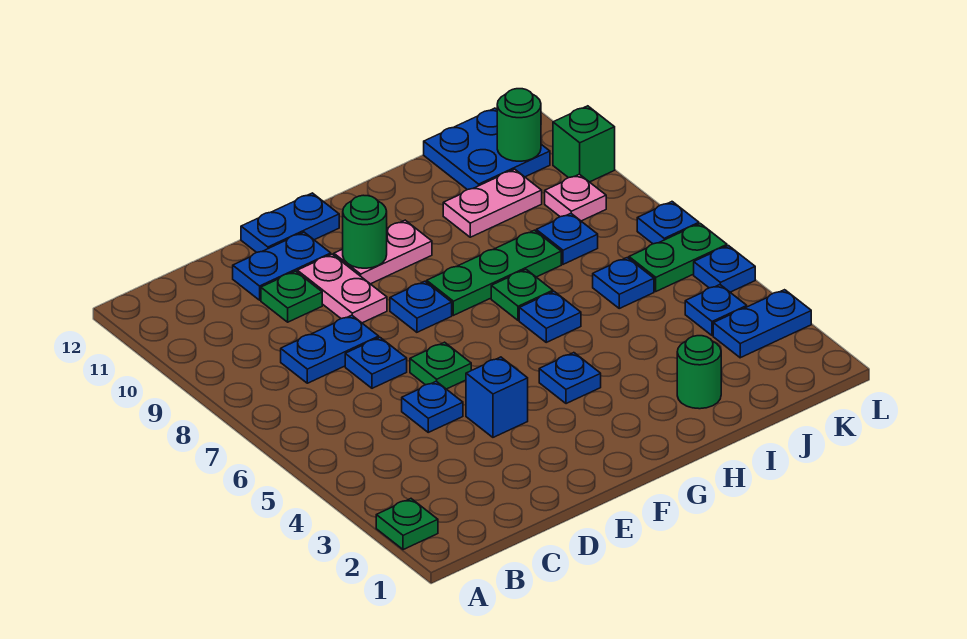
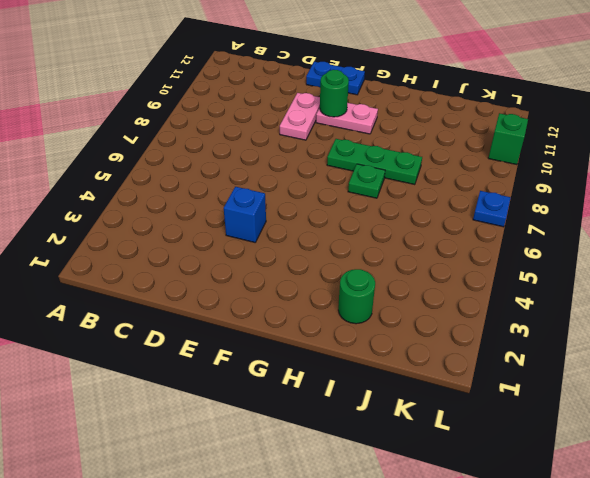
none -> green 1x1 plate [376,499,438,550]
none -> blue 1x2 plate [281,315,379,383]
none -> blue 1x1 plate [402,381,463,432]
none -> blue 1x1 plate [345,337,407,388]

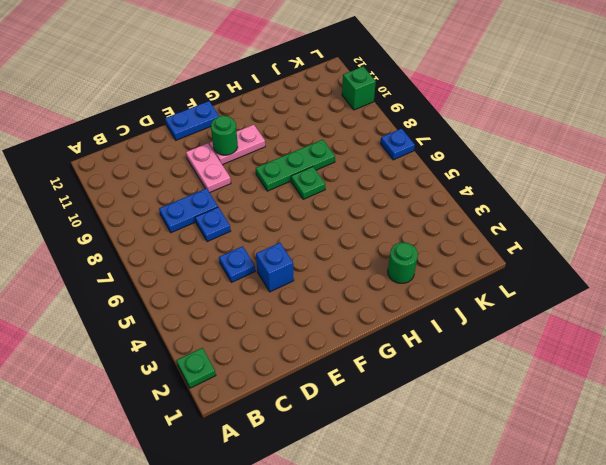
none -> green 1x1 plate [261,271,322,322]
none -> blue 1x2 plate [233,232,331,300]
none -> green 1x1 plate [410,342,471,389]
none -> blue 1x1 plate [390,281,452,332]

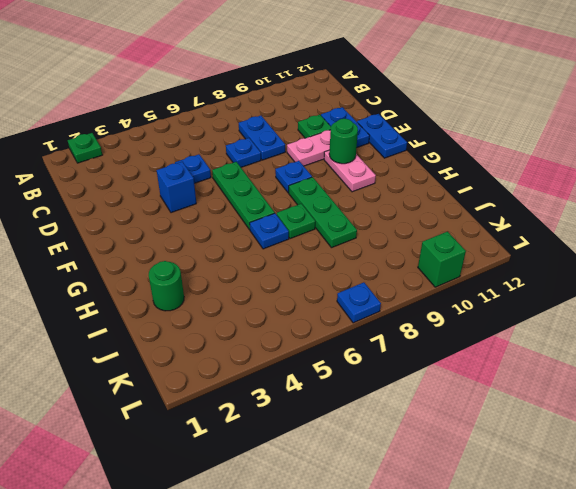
green 1x3 plate [212,162,275,230] -> green 1x1 plate [410,342,471,389]
none -> blue 1x1 plate [539,353,601,404]
none -> pink 1x2 plate [443,169,542,237]
none -> blue 1x1 plate [593,258,654,308]
none -> blue 1x1 plate [536,213,598,264]

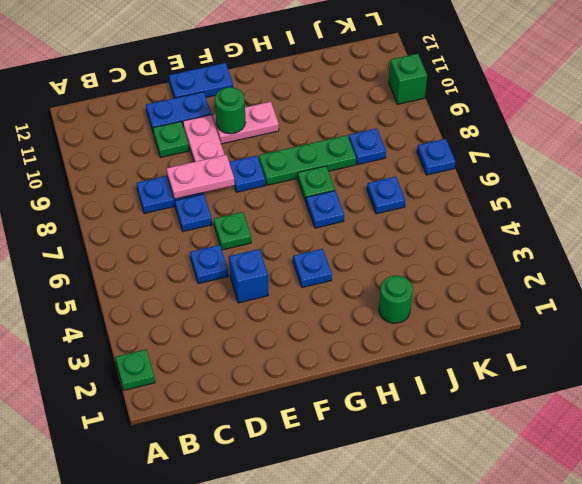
pink 1x2 plate [167,155,235,199] -> pink 1x2 plate moved to [443,169,542,237]
none -> blue 2x2 plate [424,108,550,190]
none -> blue 1x2 plate [713,290,811,358]
none -> blue 1x1 plate [685,285,747,336]
none -> green 1x2 plate [629,224,727,291]

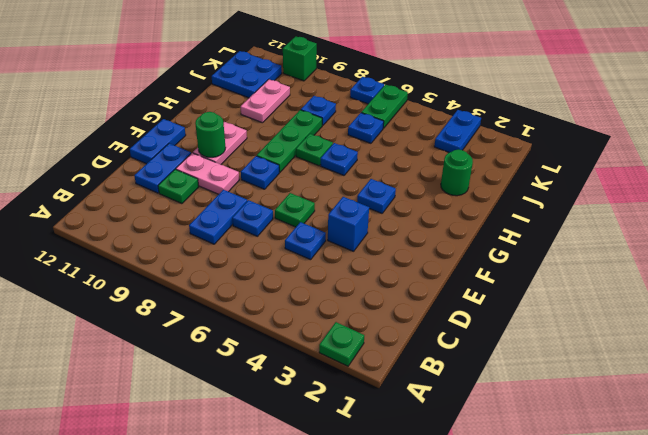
none -> blue 1x1 plate [685,285,747,336]
none -> pink 1x1 plate [545,174,606,221]
none -> blue 1x1 plate [694,246,755,292]
none -> green 1x1 round brick [497,89,541,161]

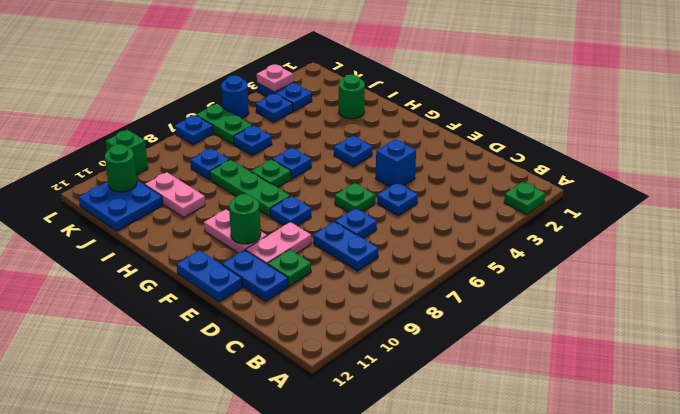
pink 1x1 plate [257,65,293,92] -> pink 1x1 plate moved to [545,174,606,221]
blue 1x1 round brick [221,76,249,119] -> blue 1x1 plate [694,246,755,292]

